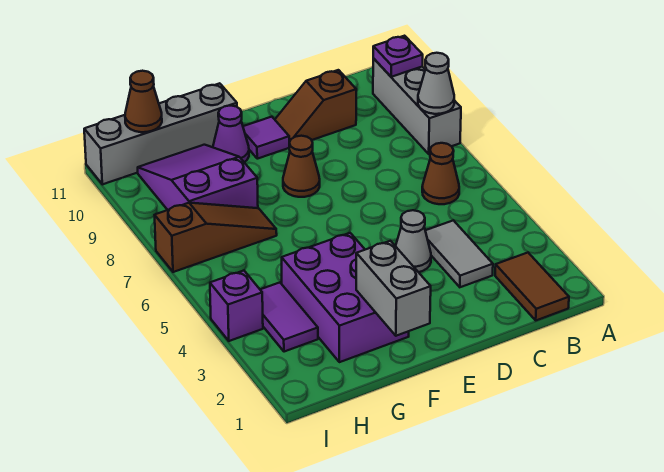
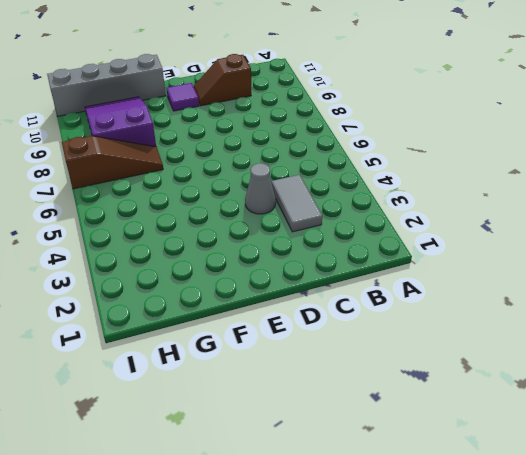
none -> grey 1x3 brick [373,58,461,154]
none -> brown 1x2 tile [495,253,569,320]
none -> brown 1x1 cone [422,143,459,204]

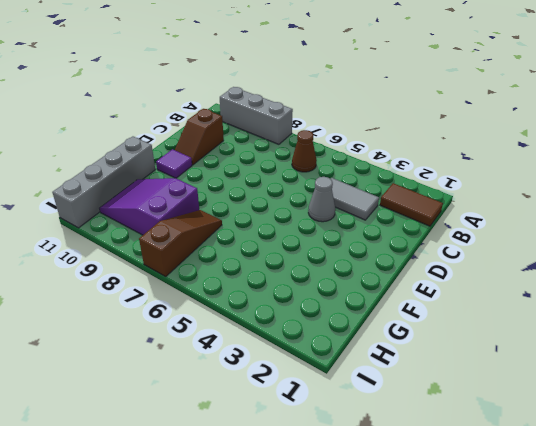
none -> brown 1x1 cone [283,136,320,197]
none -> purple 2x3 brick [282,233,409,362]
none -> purple 1x1 cone [213,106,249,162]

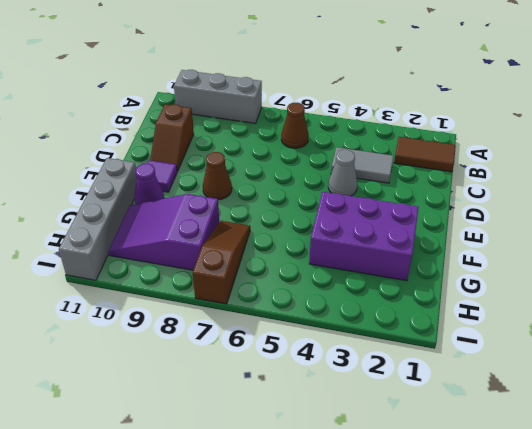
none -> purple 1x2 tile [260,283,318,352]
none -> purple 1x1 brick [210,270,263,341]
none -> grey 1x1 cone [418,53,454,114]

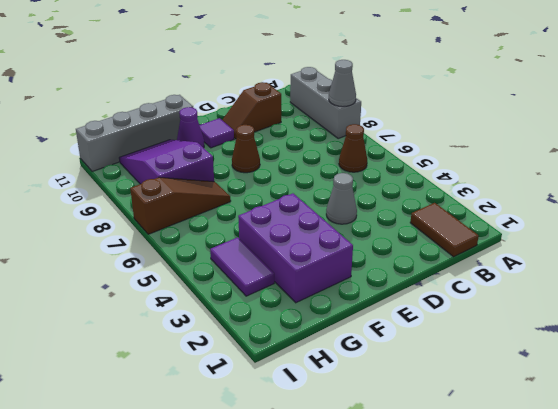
none -> grey 1x2 tile [425,220,493,287]
none -> purple 1x1 brick [210,270,263,341]
none -> purple 1x1 plate [373,36,423,77]

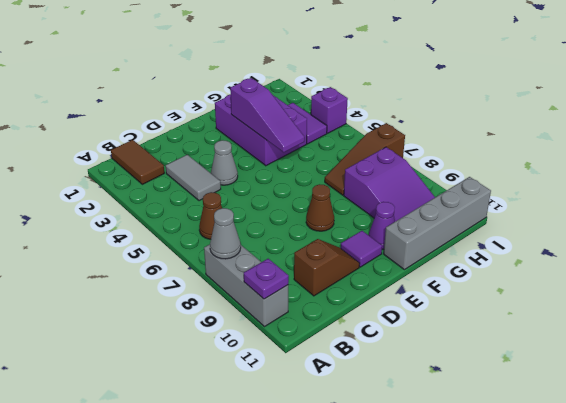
purple 1x3 slope [230,78,305,152] -> none
none -> grey 1x2 brick [356,241,431,336]
none -> brown 1x1 cone [125,71,162,132]

